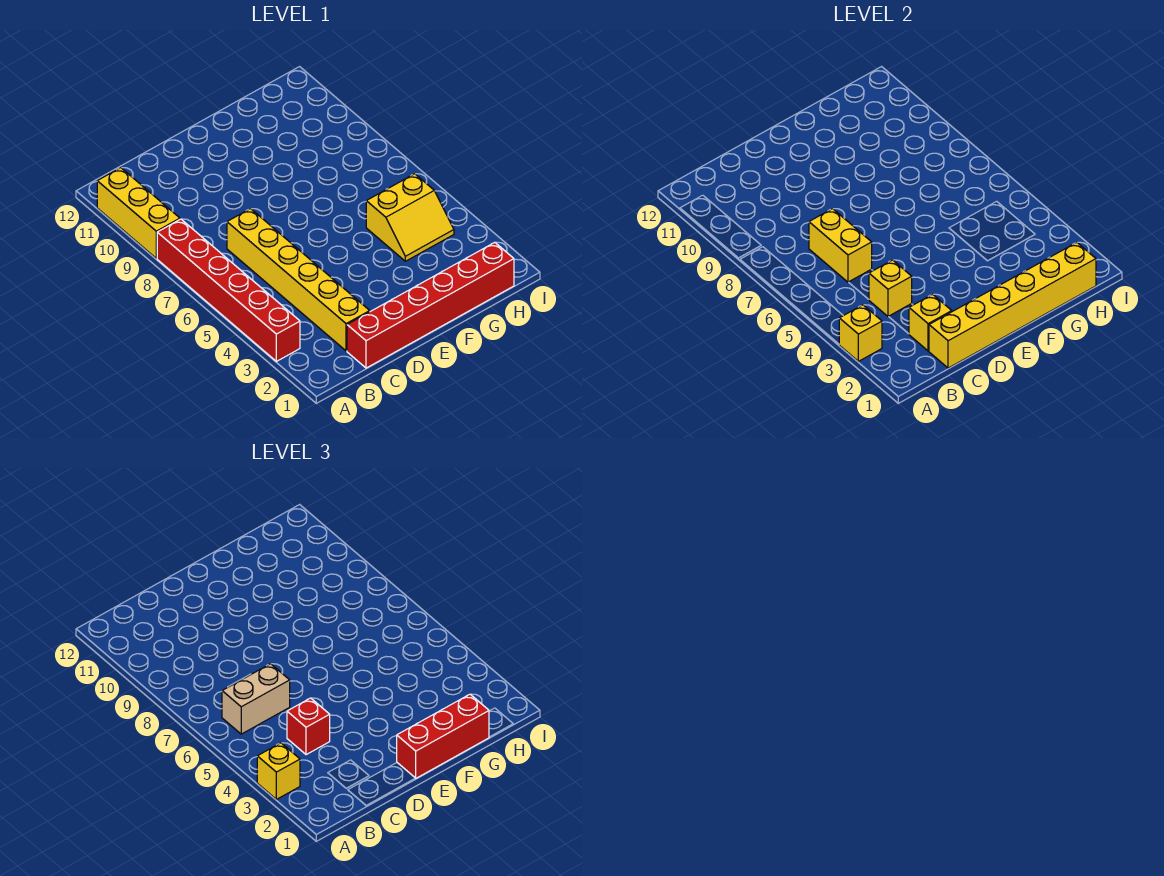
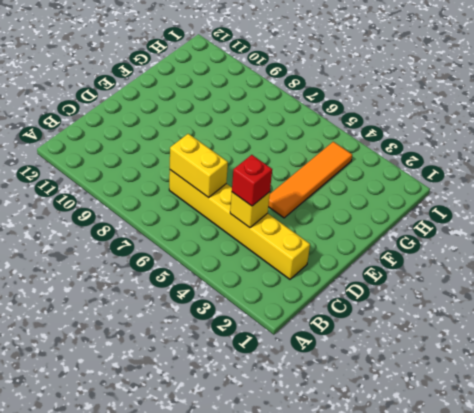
orange 1x4 tile [268,142,352,218] -> yellow 2x2 slope [366,174,454,261]
none -> red 1x6 brick [157,219,300,361]
none -> yellow 1x3 brick [97,168,180,258]
none -> red 1x6 brick [347,242,514,368]

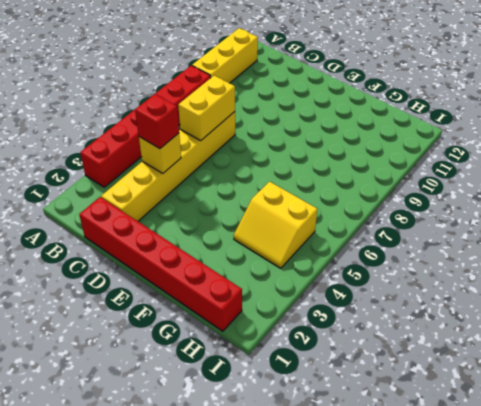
none -> yellow 1x1 brick [839,305,882,361]
none -> yellow 1x6 brick [929,242,1096,368]
none -> yellow 1x1 brick [909,294,952,351]

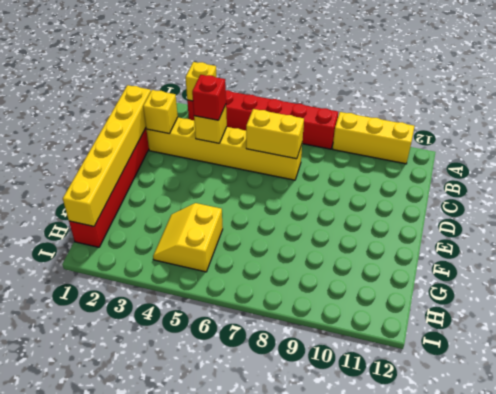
none -> yellow 1x1 brick [257,743,300,799]
none -> tan 1x2 brick [222,664,290,734]
none -> red 1x3 brick [397,694,489,778]

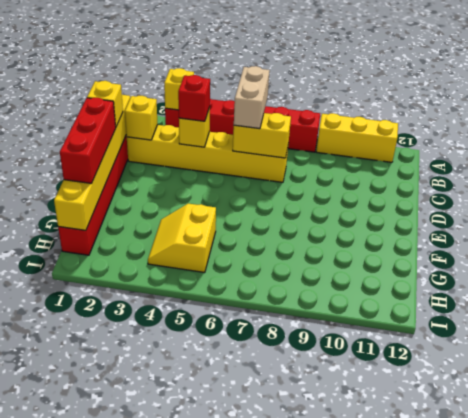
yellow 1x1 brick [87,81,123,127] -> yellow 1x1 brick moved to [257,743,300,799]

